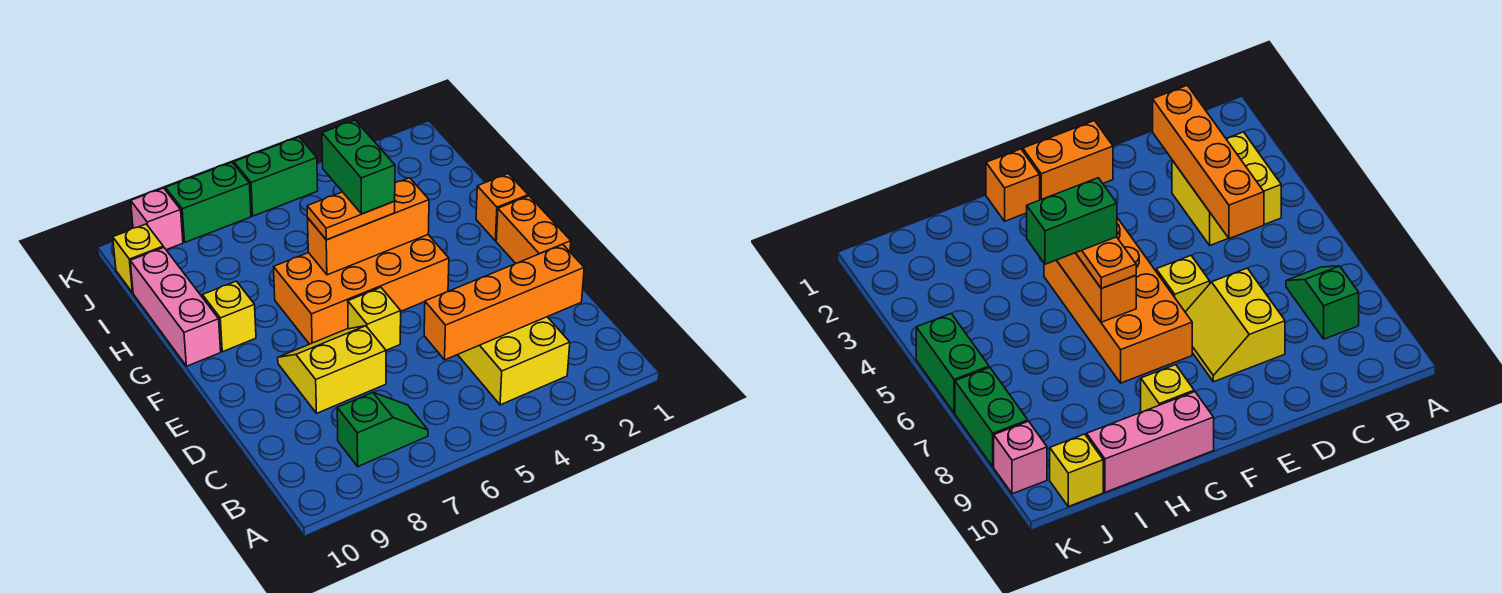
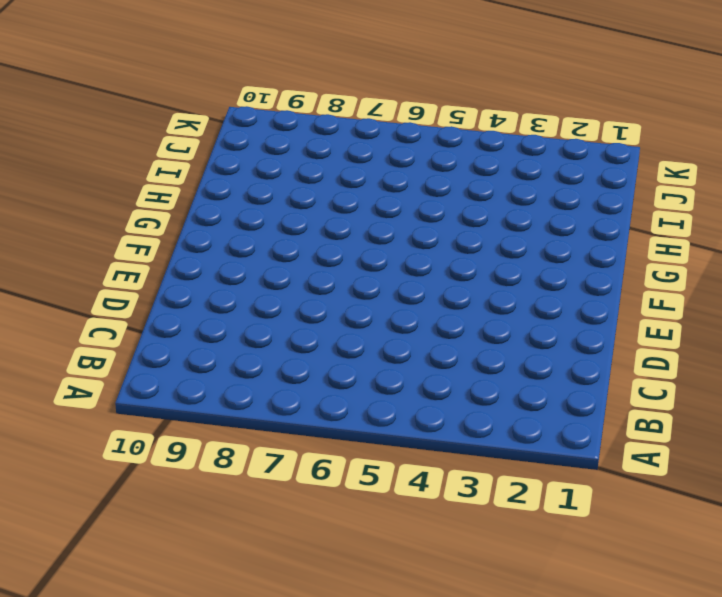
none -> yellow 2x2 brick [458,317,570,405]
none -> green 1x2 slope [337,392,428,466]
none -> yellow 2x2 slope [278,326,386,413]

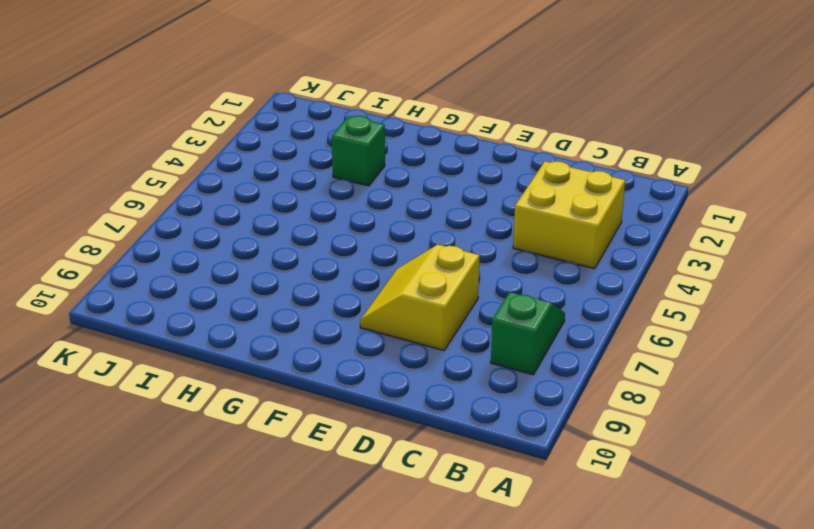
green 1x1 brick [332,116,385,186] -> none
none -> orange 1x2 brick [496,196,571,263]
none -> yellow 1x1 brick [348,288,401,350]
none -> orange 2x4 brick [274,235,449,344]

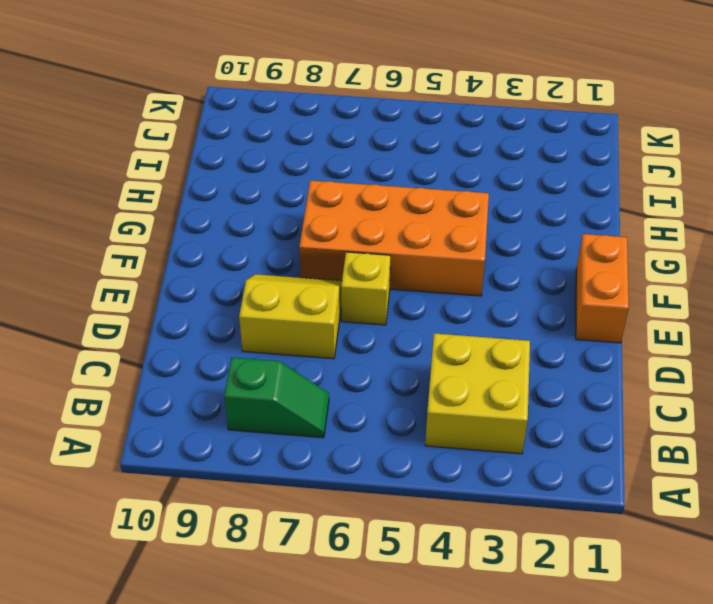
none -> orange 1x1 brick [476,174,528,241]
none -> yellow 1x1 brick [203,281,256,352]
none -> pink 1x3 brick [130,247,221,366]

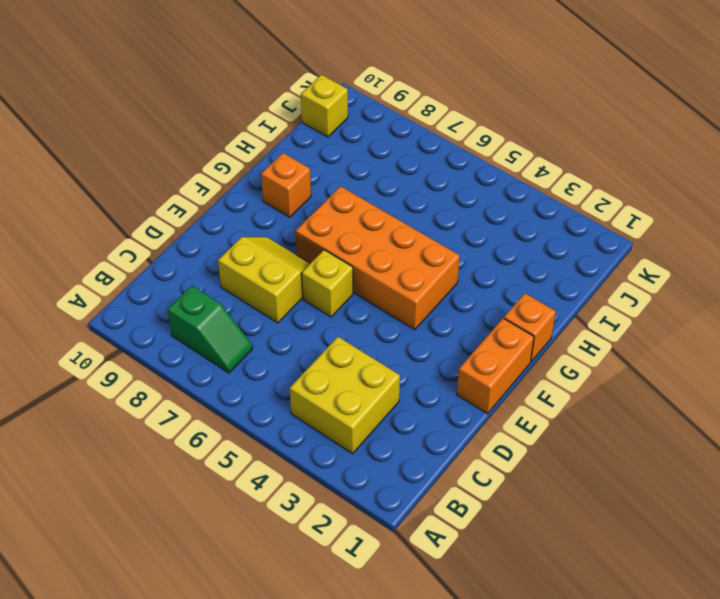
orange 1x1 brick [261,153,311,217] -> yellow 1x1 brick [203,281,256,352]
none -> pink 1x3 brick [130,247,221,366]
none -> green 1x2 brick [234,137,318,216]
none -> green 1x2 brick [166,162,251,242]

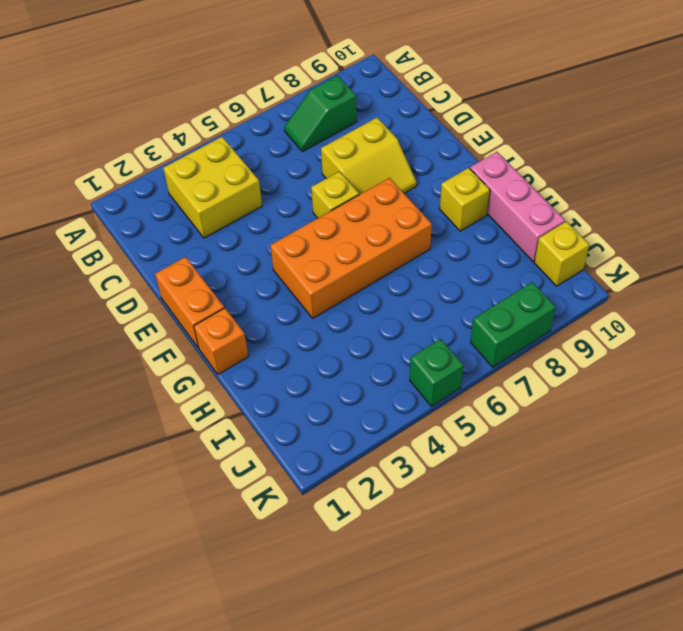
green 1x1 brick [410,339,463,406] -> green 1x2 brick [234,137,318,216]
none -> pink 1x1 brick [131,188,183,250]
none -> orange 1x4 brick [424,244,584,360]
none -> orange 1x3 brick [308,178,429,275]

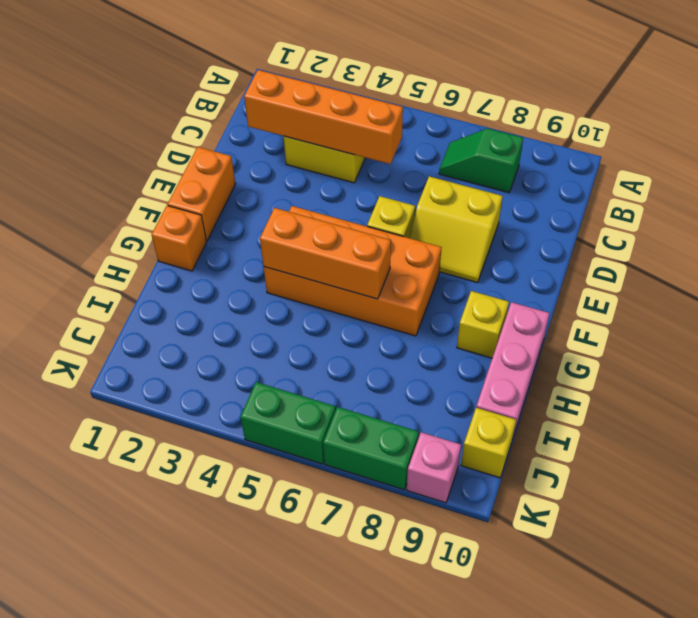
none -> orange 1x2 plate [307,192,395,240]
none -> green 1x2 brick [322,120,395,214]

